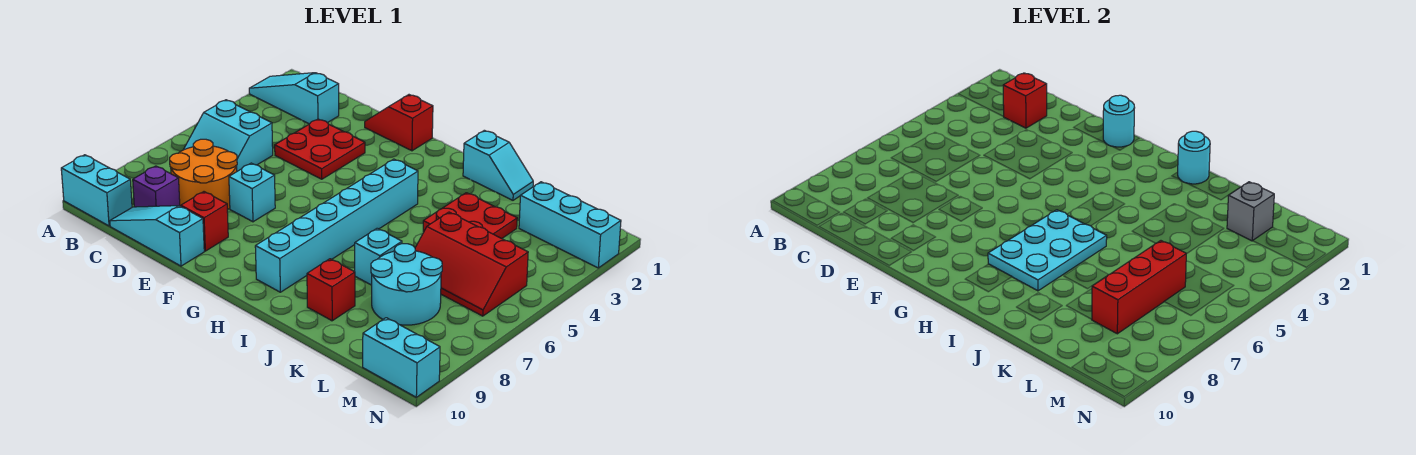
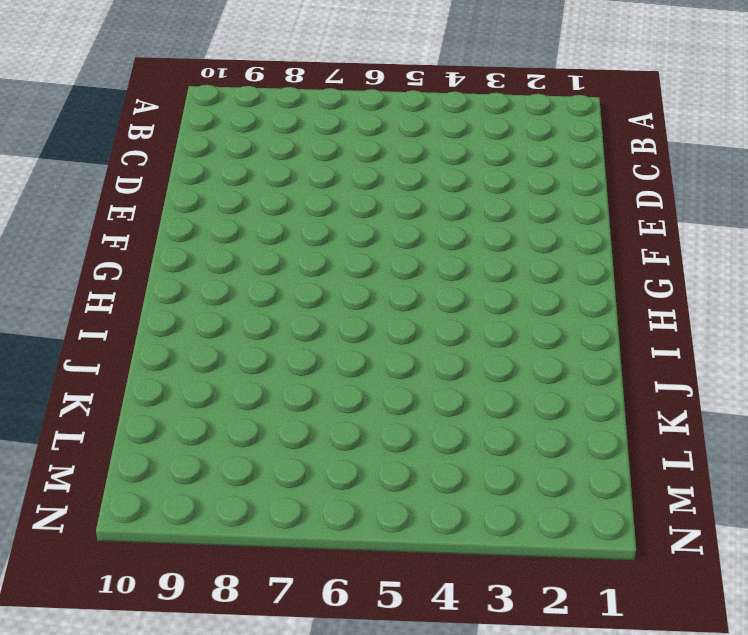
none -> cyan 1x3 slope [249,73,339,124]
none -> cyan 1x2 brick [61,155,132,226]
none -> cyan 2x2 slope [183,100,273,171]

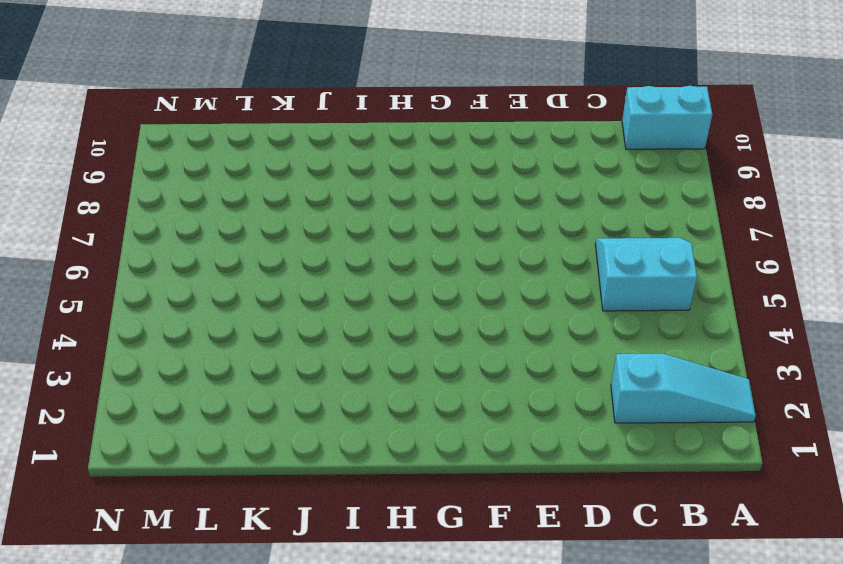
none -> orange 2x2 round brick [170,139,237,210]
none -> purple 1x1 brick [133,166,180,207]
none -> cyan 1x3 slope [110,206,204,266]

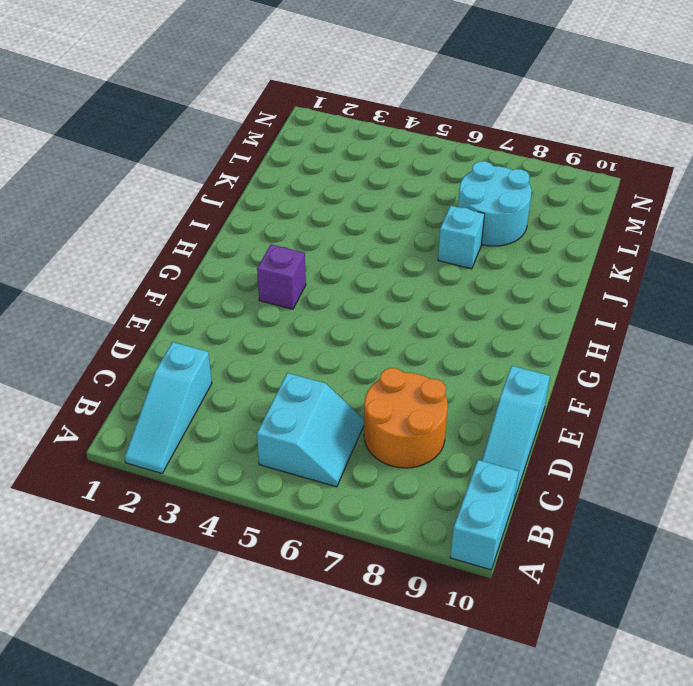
purple 1x1 brick [257,245,306,309] -> purple 1x1 brick moved to [133,166,180,207]
none -> red 2x2 plate [275,119,365,179]
none -> red 1x2 slope [365,95,433,151]
none -> cyan 1x1 brick [229,163,275,222]

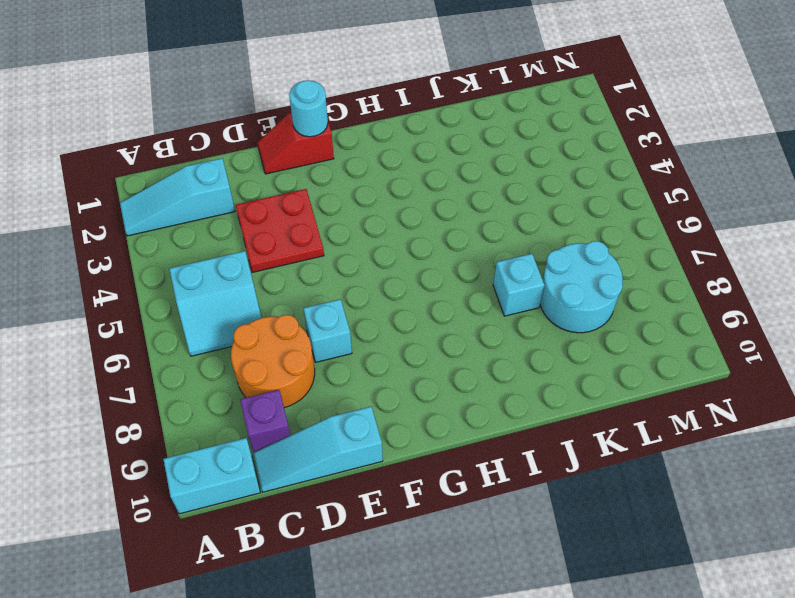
none -> red 1x1 brick [181,192,228,251]
none -> cyan 1x6 brick [255,159,418,292]
none -> cyan 1x2 slope [463,130,533,200]

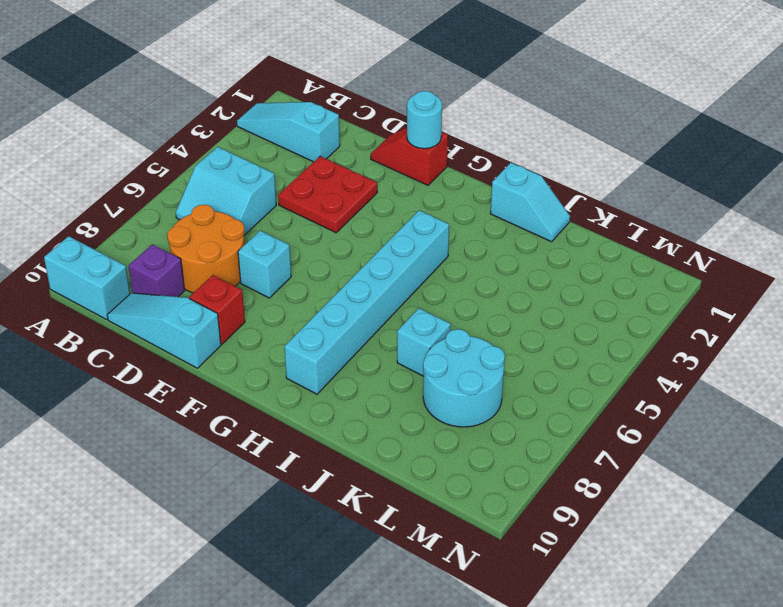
none -> red 2x2 plate [423,193,517,239]
none -> red 1x1 brick [307,259,355,321]
none -> red 2x3 slope [415,212,528,316]

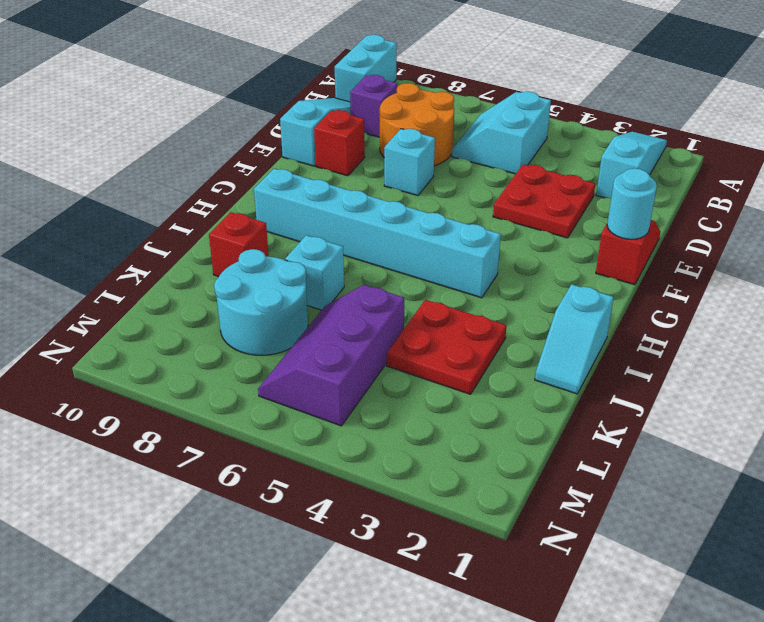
purple 2x3 slope [258,285,404,426] -> red 2x3 slope [415,212,528,316]
none -> cyan 1x3 brick [519,182,621,268]
none -> cyan 1x2 brick [363,318,440,397]
none -> red 1x1 brick [1003,73,1047,128]

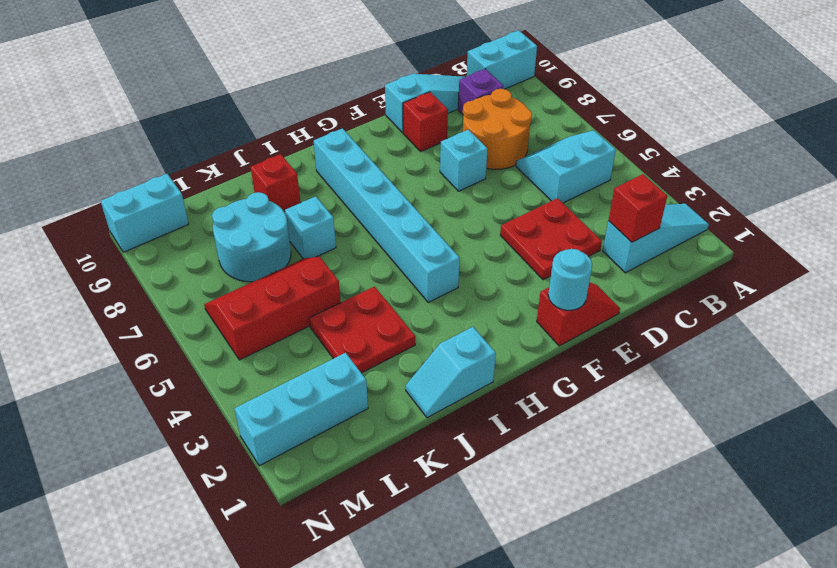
none -> cyan 2x3 plate [988,210,1107,291]
none -> cyan 1x1 round brick [1178,131,1210,184]
none -> grey 1x1 brick [1227,182,1274,241]

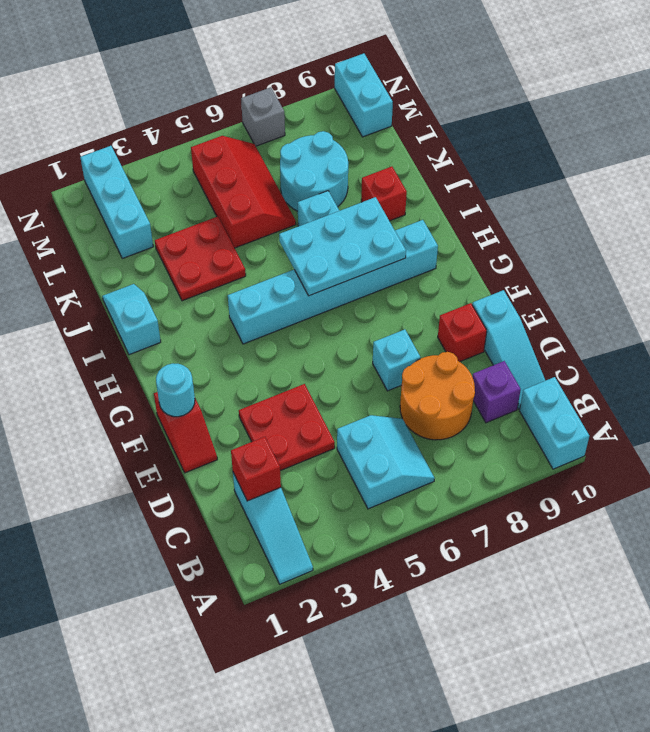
grey 1x1 brick [241,87,285,146] -> grey 1x1 brick moved to [1227,182,1274,241]
none -> cyan 1x1 round brick [1178,131,1210,184]
none -> red 1x3 brick [1092,241,1186,334]

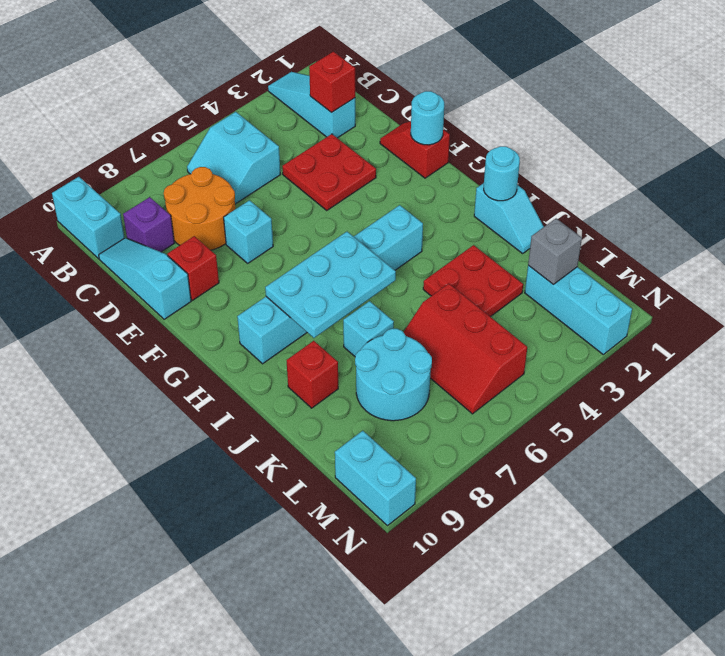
none -> red 1x3 brick [1092,241,1186,334]

